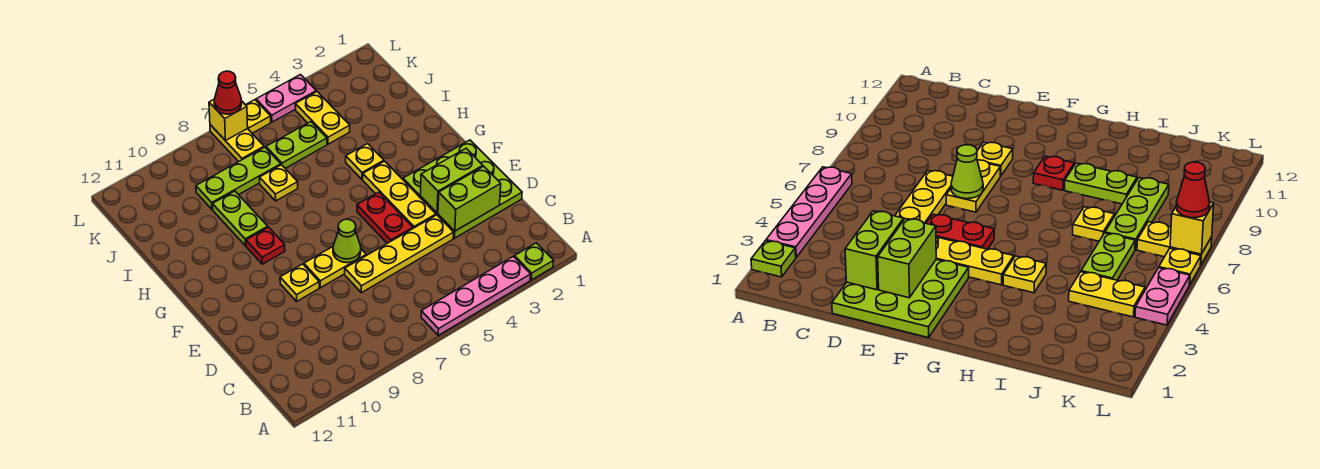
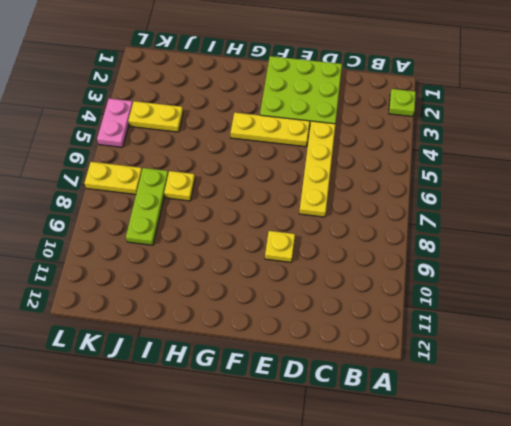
none -> pink 1x4 plate [421,256,531,335]
none -> red 1x2 plate [357,192,413,243]
none -> yellow 1x2 plate [304,247,366,288]

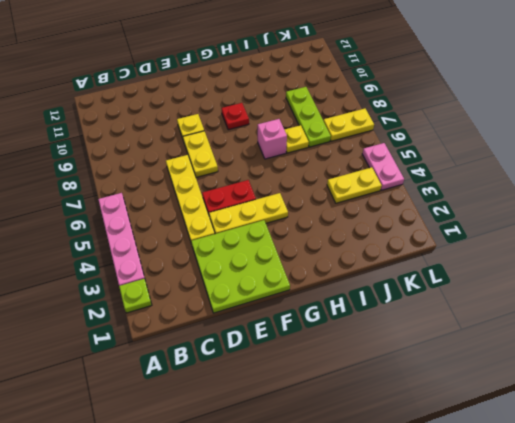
pink 1x1 brick [258,119,287,159] -> none
none -> yellow 1x1 plate [346,144,384,179]
none -> lime 1x2 plate [213,191,268,246]
none -> lime 1x2 plate [266,122,327,168]

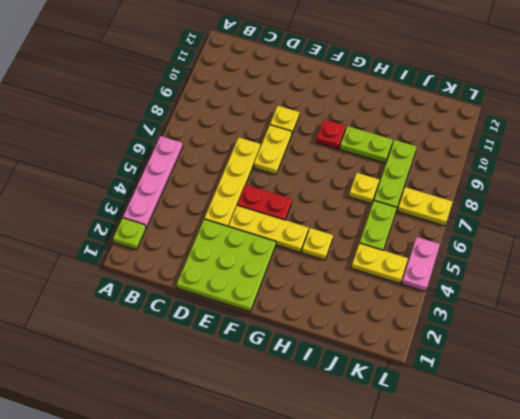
none -> yellow 1x1 plate [246,100,271,133]
none -> lime 1x2 brick [438,166,501,231]
none -> lime 1x2 brick [420,149,483,213]

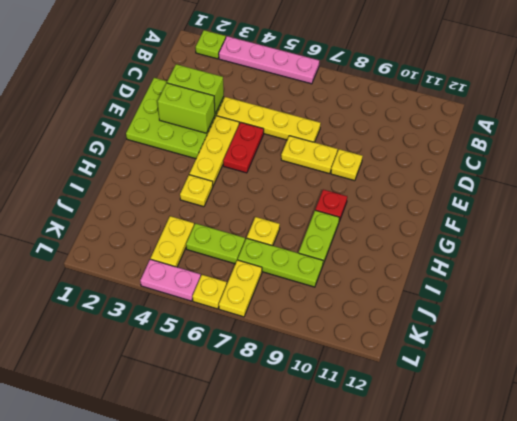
none -> lime 1x1 cone [333,219,361,263]
none -> yellow 1x1 brick [209,100,248,141]
none -> red 1x1 cone [214,71,242,114]

